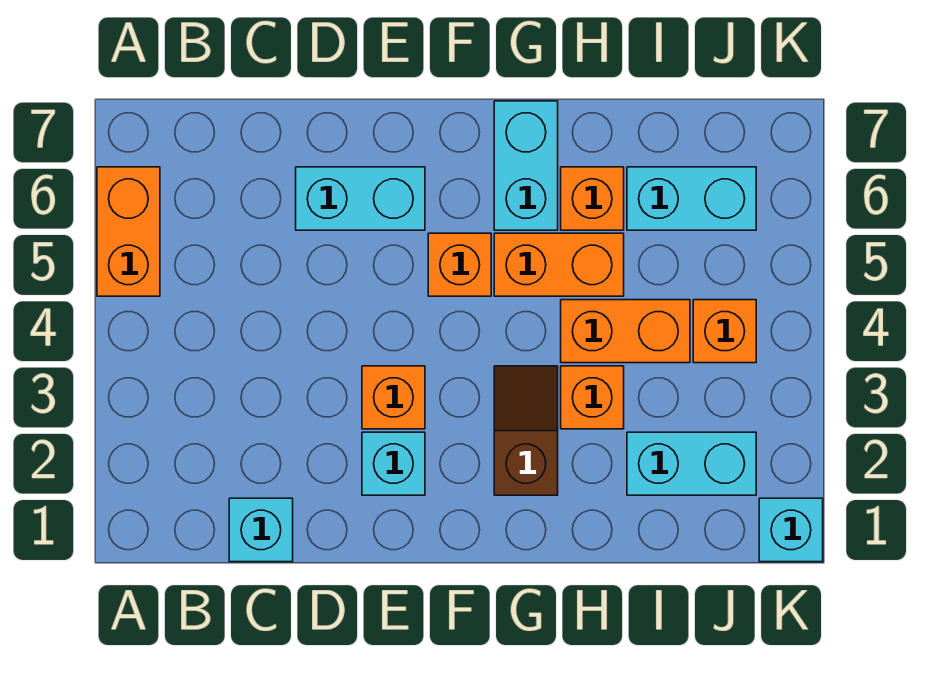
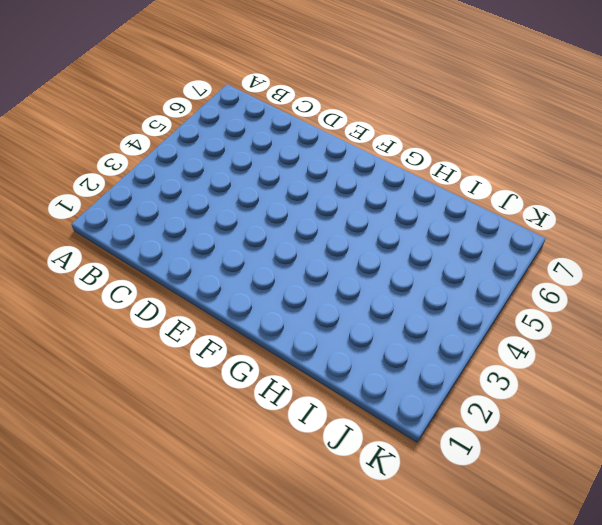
none -> orange 1x2 brick [97,167,160,296]
none -> cyan 1x1 brick [229,498,293,562]
none -> cyan 1x2 brick [296,167,425,230]

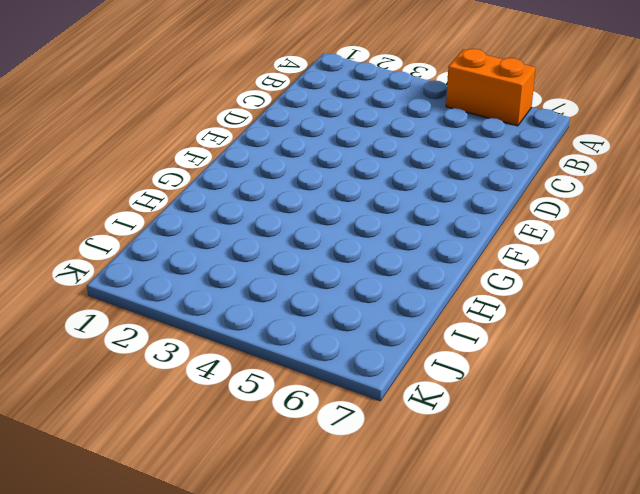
none -> cyan 1x1 brick [229,498,293,562]
none -> cyan 1x2 brick [296,167,425,230]
none -> cyan 1x1 brick [362,432,425,495]

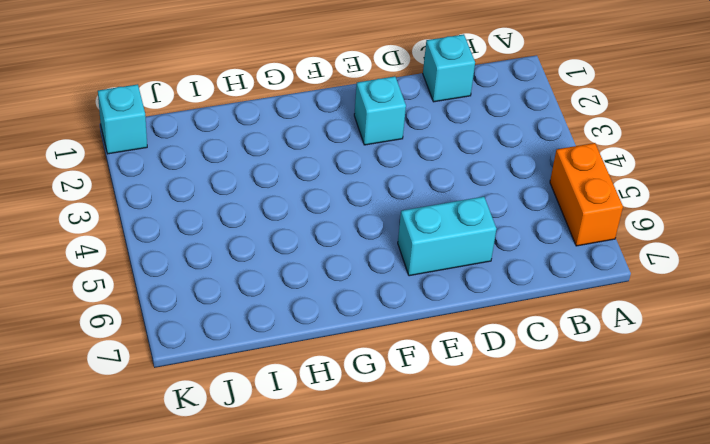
none -> orange 1x1 brick [362,366,425,429]
none -> orange 1x1 brick [428,233,491,296]
none -> brown 1x2 slope [494,366,558,495]

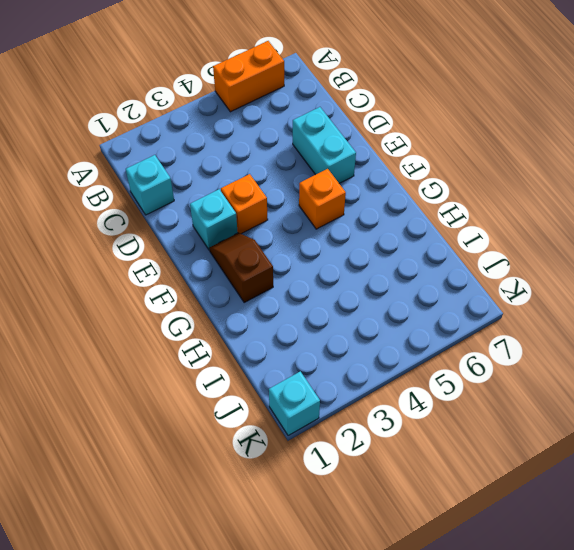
brown 1x2 slope [210,233,273,303] -> brown 1x2 slope turned to [494,366,558,495]
none -> orange 1x2 brick [494,233,624,296]
none -> cyan 1x2 brick [494,101,558,230]
none -> orange 1x1 brick [561,366,624,429]

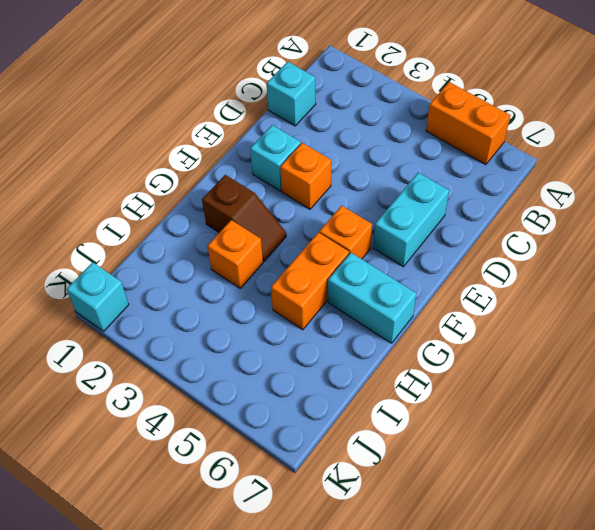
none -> orange 1x2 brick [561,300,690,363]
none -> orange 1x1 brick [561,167,624,230]
none -> cyan 1x2 brick [627,432,756,495]

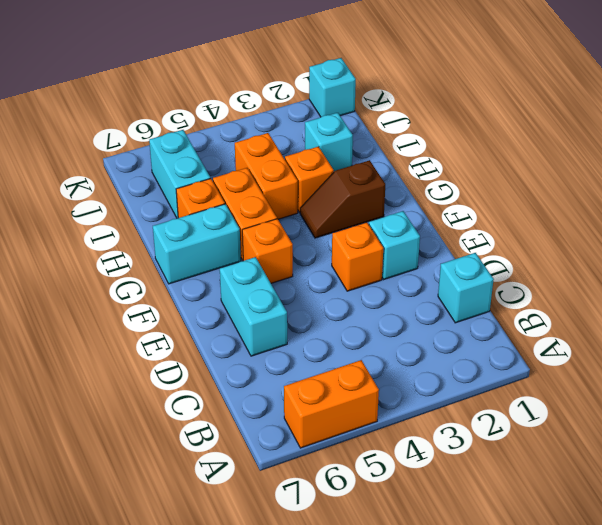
cyan 1x1 brick [305,113,353,171] -> cyan 1x2 brick [627,432,756,495]
none -> orange 1x1 brick [693,300,756,363]

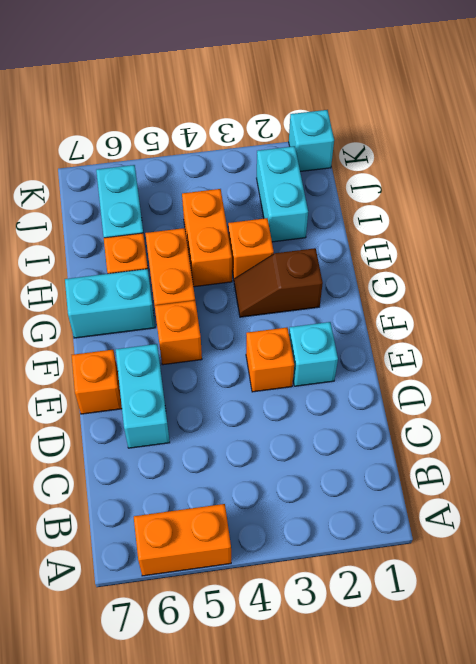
orange 1x1 brick [72,350,122,414] -> orange 1x1 brick moved to [693,300,756,363]
none -> cyan 1x1 brick [229,498,293,562]

